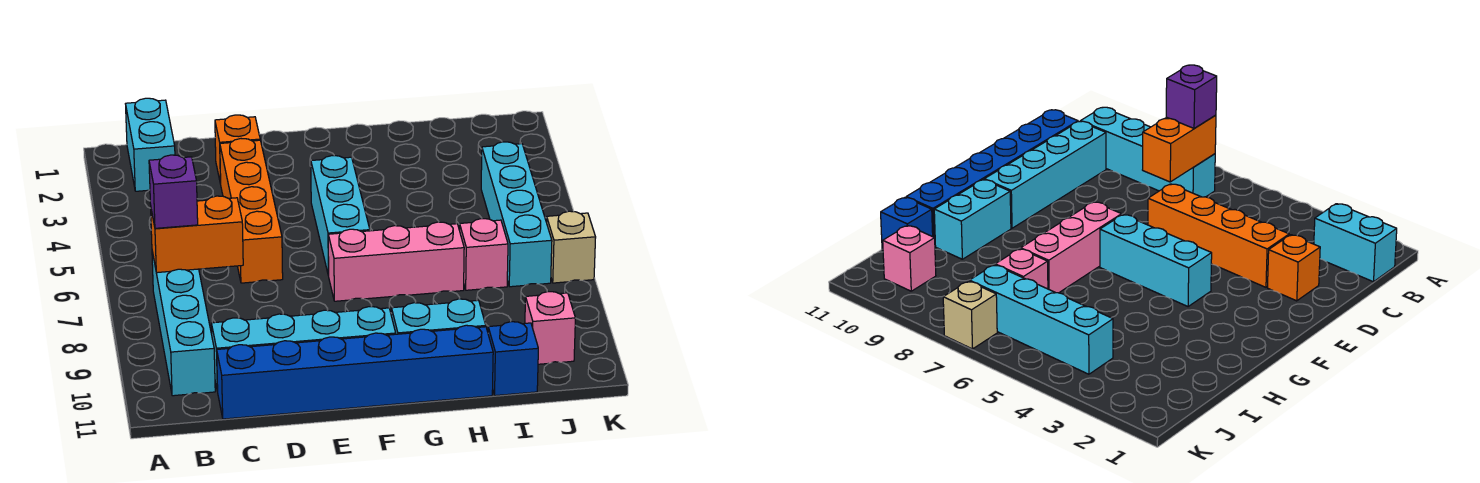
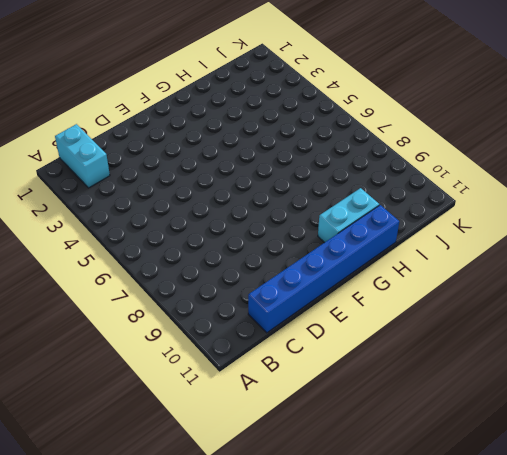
none -> cyan 1x4 brick [152,252,215,396]
none -> cyan 1x4 brick [211,306,396,391]
none -> orange 1x1 brick [215,115,260,183]

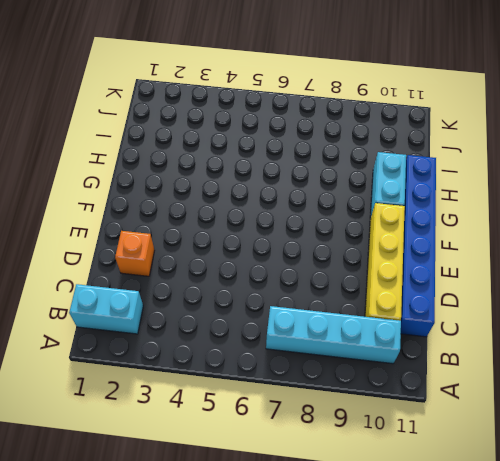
yellow 1x4 brick [365,203,405,321] -> cyan 1x4 brick [211,306,396,391]
none -> orange 1x4 brick [220,139,283,283]
none -> cyan 1x3 brick [311,156,370,276]
none -> pink 1x3 brick [328,222,464,301]

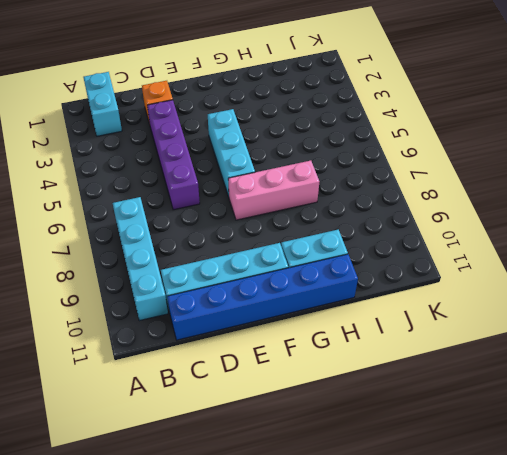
purple 1x4 brick [147,100,200,210] -> orange 1x4 brick [220,139,283,283]
none -> pink 1x1 brick [460,219,508,290]
none -> blue 1x1 brick [488,322,538,396]
none -> cyan 1x4 brick [481,142,552,287]

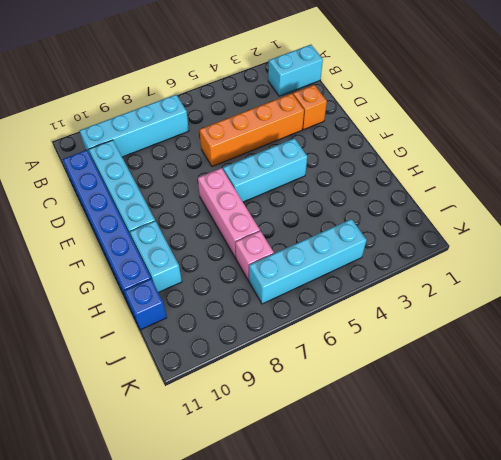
none -> pink 1x1 brick [525,292,575,364]
none -> tan 1x1 brick [547,211,596,283]
none -> orange 1x2 brick [151,196,243,273]

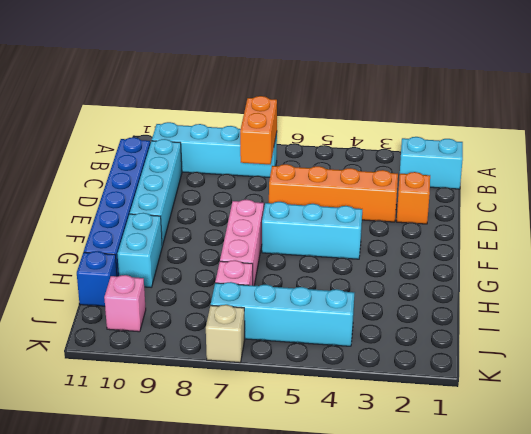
none -> purple 1x1 brick [149,155,198,228]

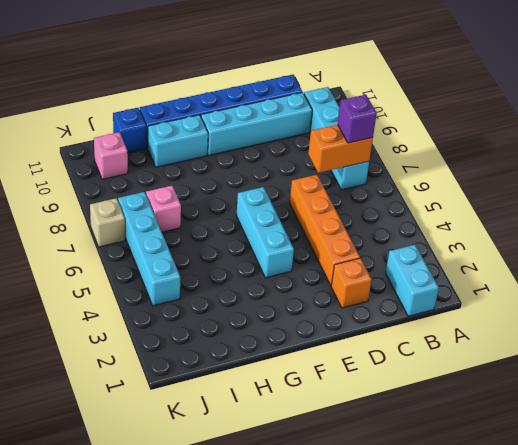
none -> pink 1x3 brick [328,222,464,301]

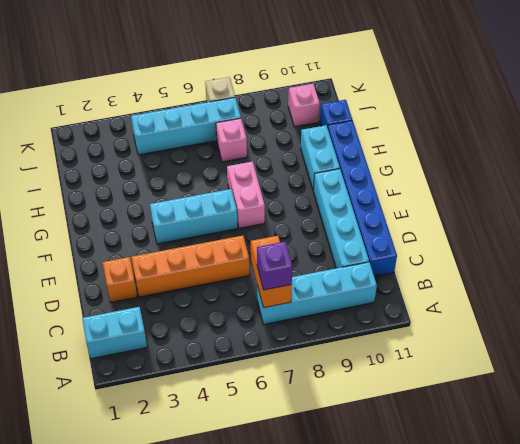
pink 1x2 brick [227,162,265,228] -> pink 1x3 brick [328,222,464,301]

